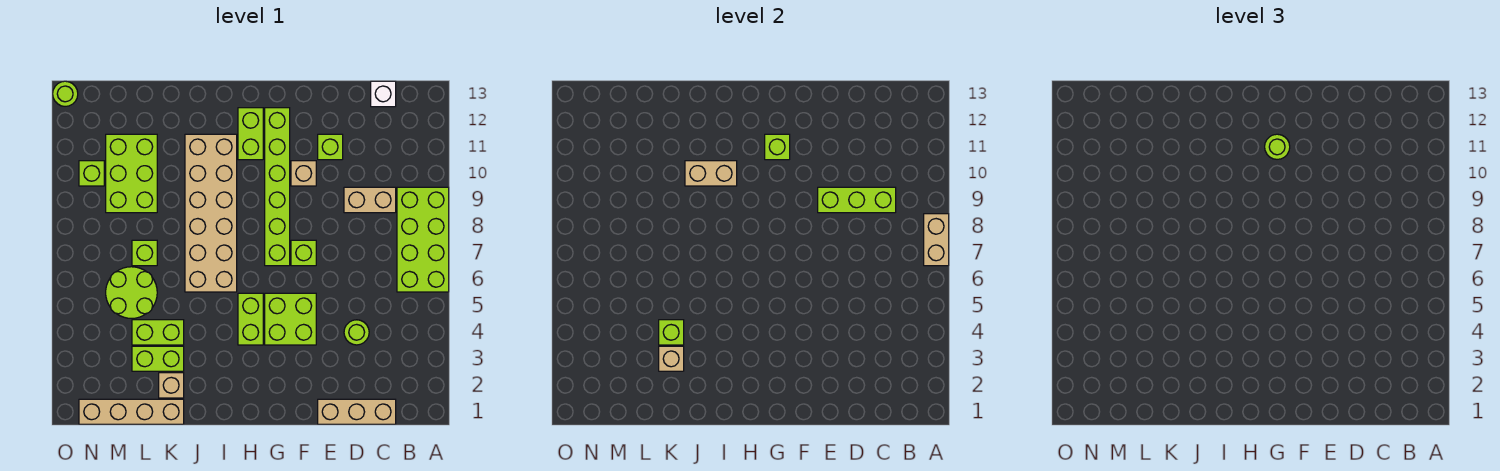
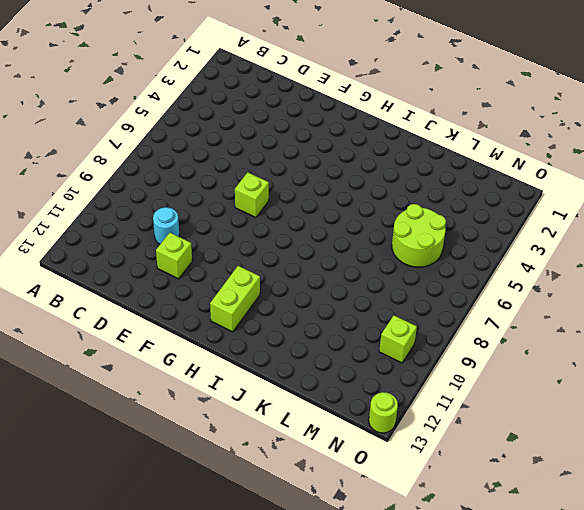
cyan 1x1 round brick [153,207,179,244] -> none
none -> lime 2x4 brick [397,187,449,292]
none -> tan 1x3 brick [318,399,396,424]
none -> tan 1x2 brick [344,187,396,213]

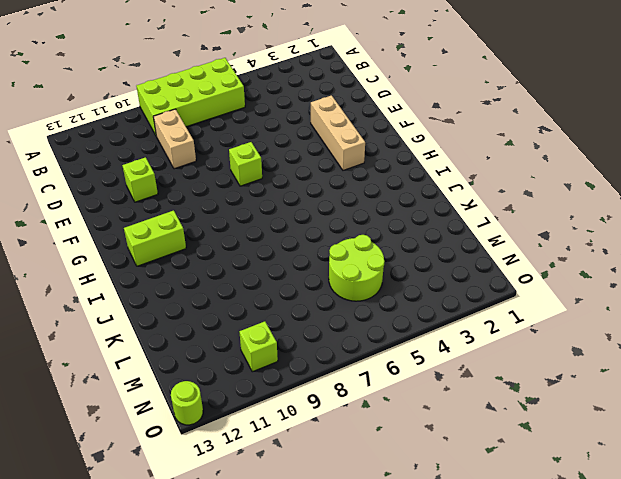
tan 1x3 brick [311,95,365,170] -> tan 1x3 brick moved to [318,399,396,424]
none -> white 1x1 brick [371,81,396,107]
none -> lime 1x1 round brick [344,320,369,345]
none -> lime 2x2 brick [265,293,316,345]

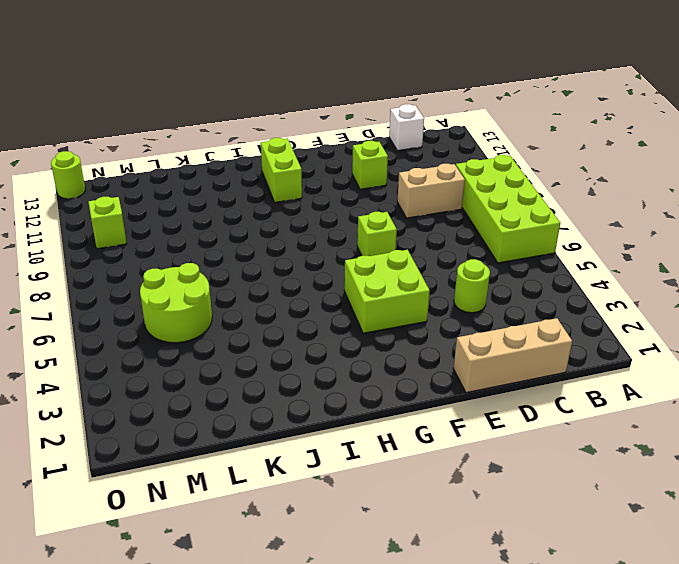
none -> tan 1x1 brick [291,161,316,186]
none -> lime 1x6 brick [265,108,290,266]
none -> lime 1x2 brick [238,293,263,345]

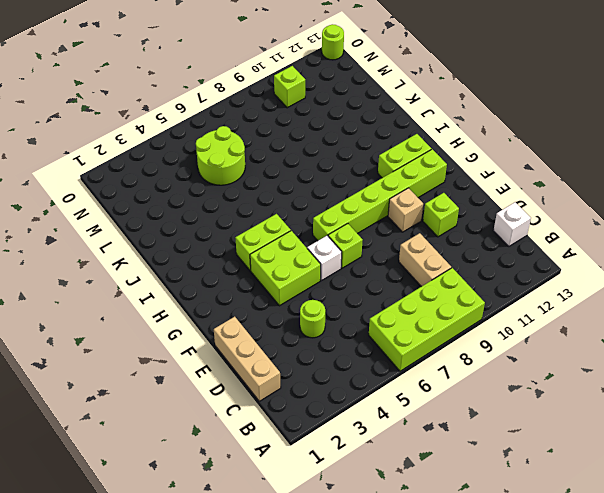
white 1x1 brick [307,236,342,281] -> none
none -> tan 2x6 brick [185,134,237,292]
none -> tan 1x4 brick [79,399,184,424]
none -> tan 1x1 brick [159,373,184,398]

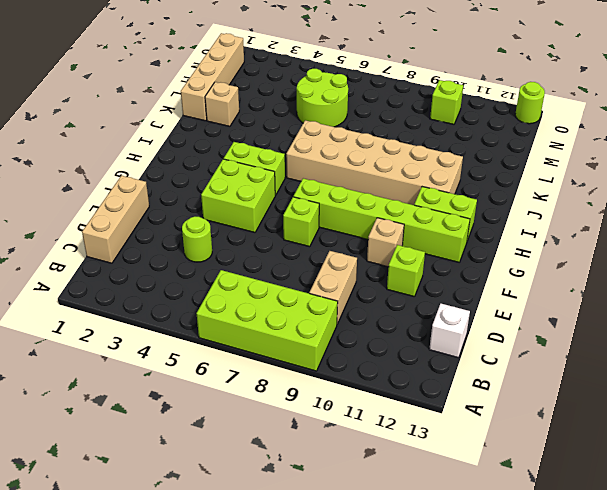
none -> lime 1x2 brick [132,346,184,371]
none -> lime 1x2 brick [132,320,184,345]
none -> lime 1x1 brick [132,240,157,266]

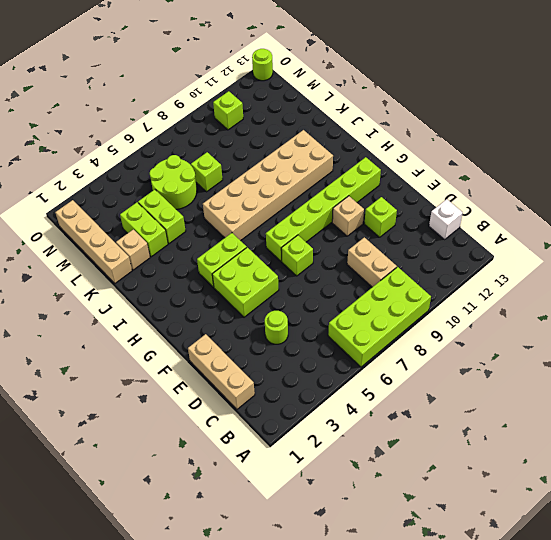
none -> lime 1x2 brick [238,108,263,160]
none -> lime 2x3 brick [106,134,157,213]
none -> tan 1x2 brick [924,214,949,266]

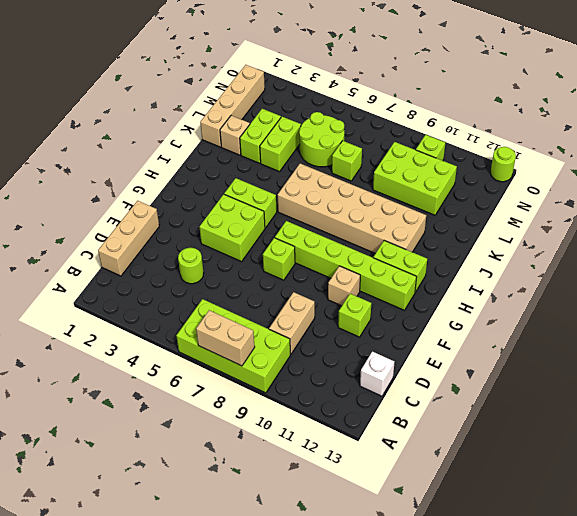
none -> lime 1x3 brick [818,187,896,213]
none -> lime 1x1 brick [765,134,790,160]
none -> tan 1x2 brick [685,161,737,186]

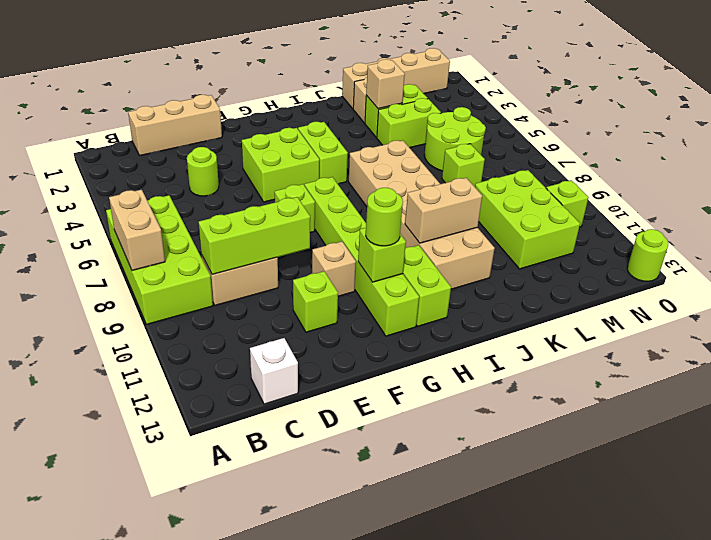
none -> lime 1x1 brick [659,320,684,345]

